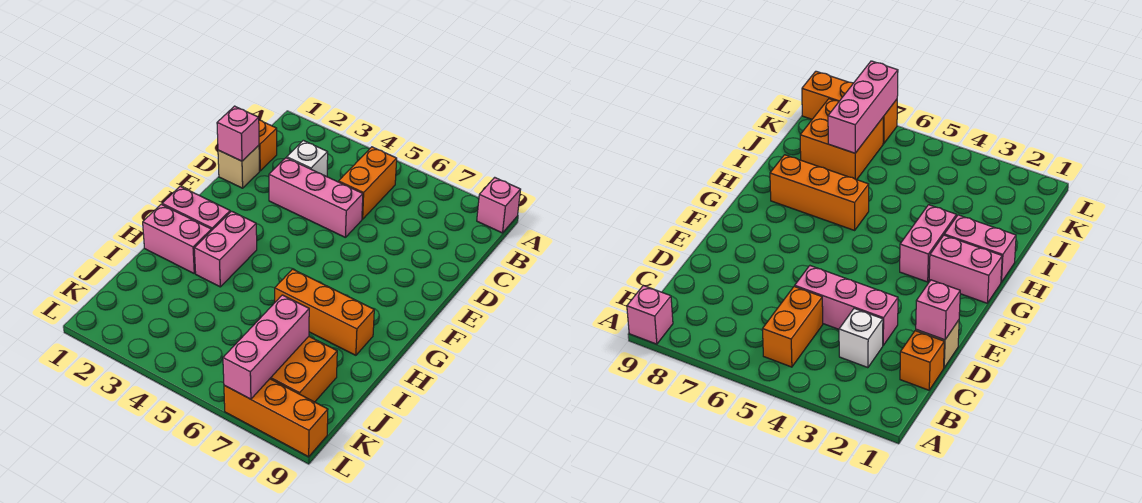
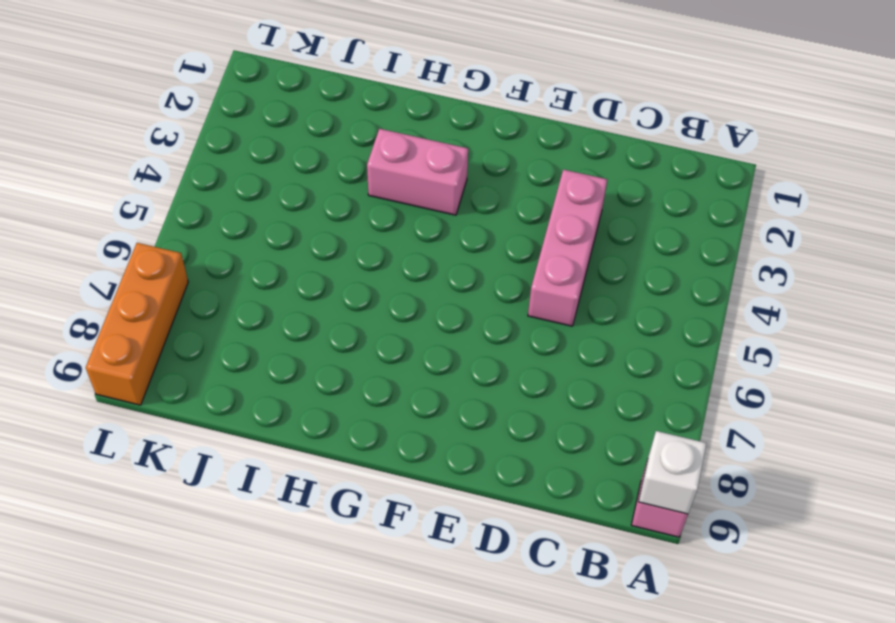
white 1x1 brick [638,431,707,514] -> white 1x1 brick moved to [287,140,328,177]
none -> orange 1x2 brick [339,147,397,219]
none -> orange 1x1 brick [259,120,277,171]
none -> tan 1x1 brick [218,145,259,188]

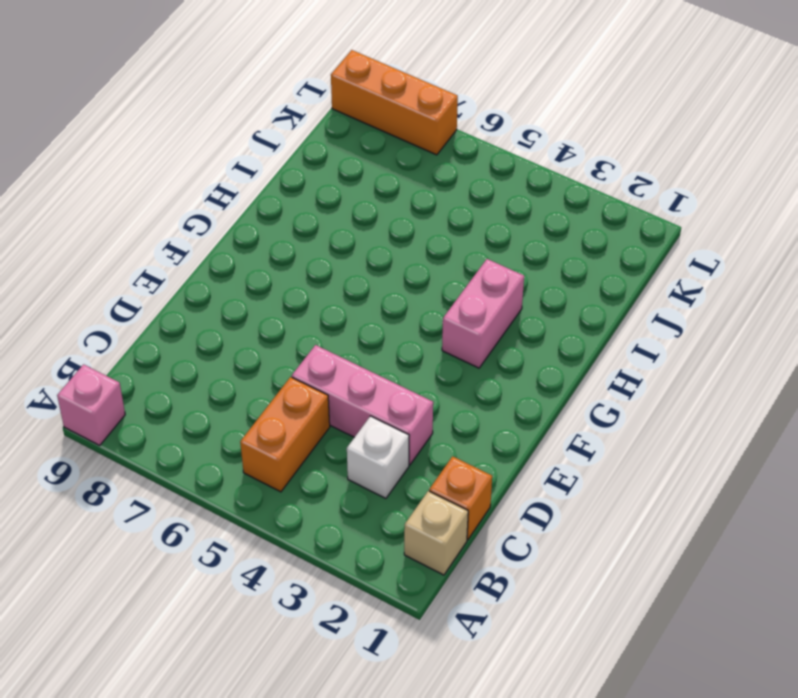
tan 1x1 brick [404,491,468,575] -> tan 1x1 brick moved to [218,145,259,188]
none -> pink 1x2 brick [162,186,230,231]
none -> pink 1x2 brick [143,204,211,273]
none -> orange 1x3 brick [275,269,374,355]

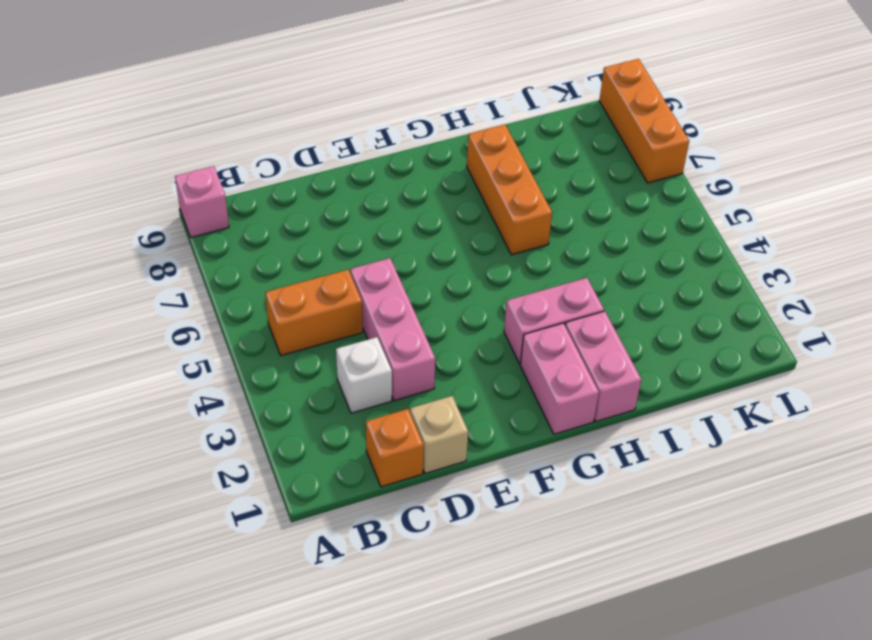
none -> orange 2x2 brick [270,337,337,402]
none -> pink 1x1 brick [217,106,259,161]
none -> pink 1x3 brick [223,295,309,399]

